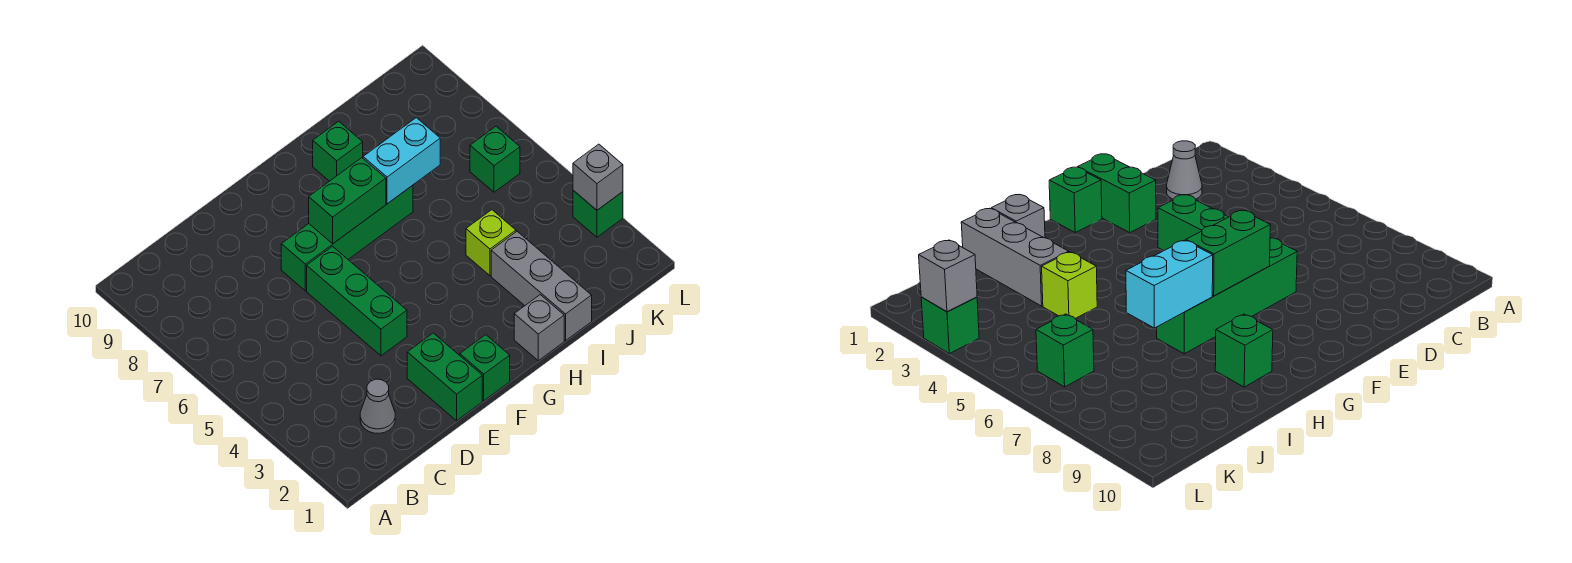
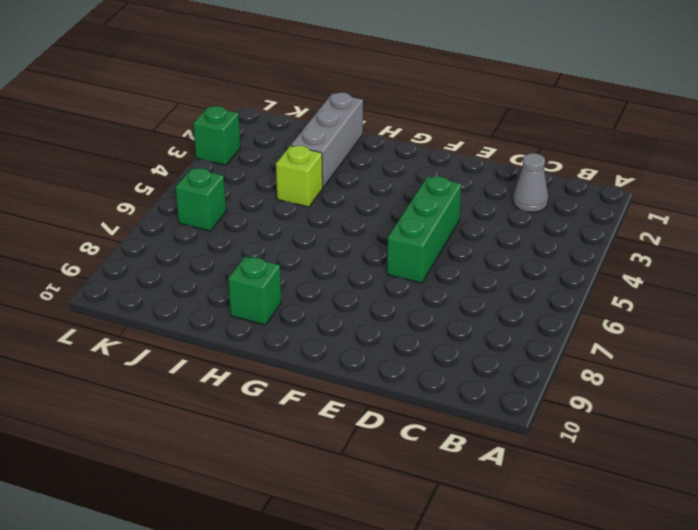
none -> green 1x2 brick [407,333,482,421]
none -> green 1x4 brick [281,185,413,291]
none -> green 1x1 brick [460,335,510,401]

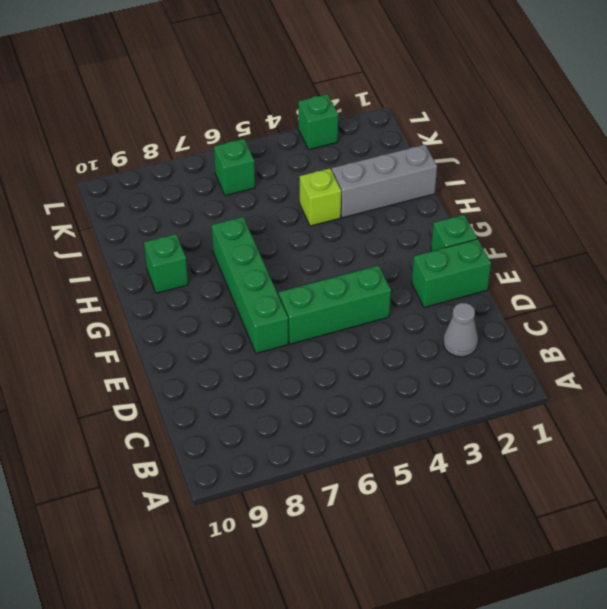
none -> grey 1x1 brick [514,295,564,361]
none -> green 1x2 brick [309,158,386,244]
none -> cyan 1x2 brick [363,118,440,204]

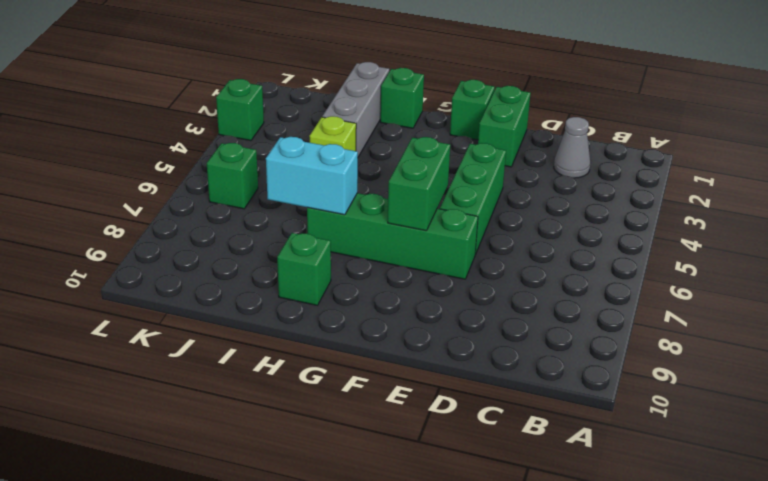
green 1x2 brick [388,137,450,231] -> green 1x2 brick turned to [309,158,386,244]
green 1x1 brick [380,68,424,128] -> grey 1x1 brick [514,295,564,361]
none -> grey 1x1 brick [573,144,623,210]

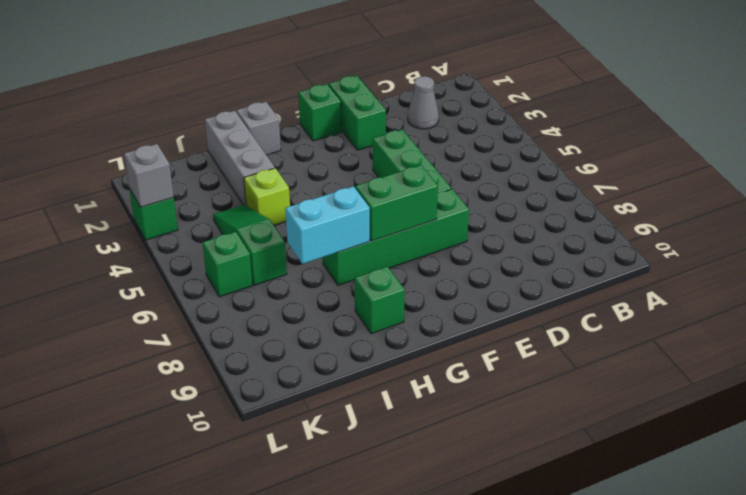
green 1x3 slope [213,205,287,285] -> none

